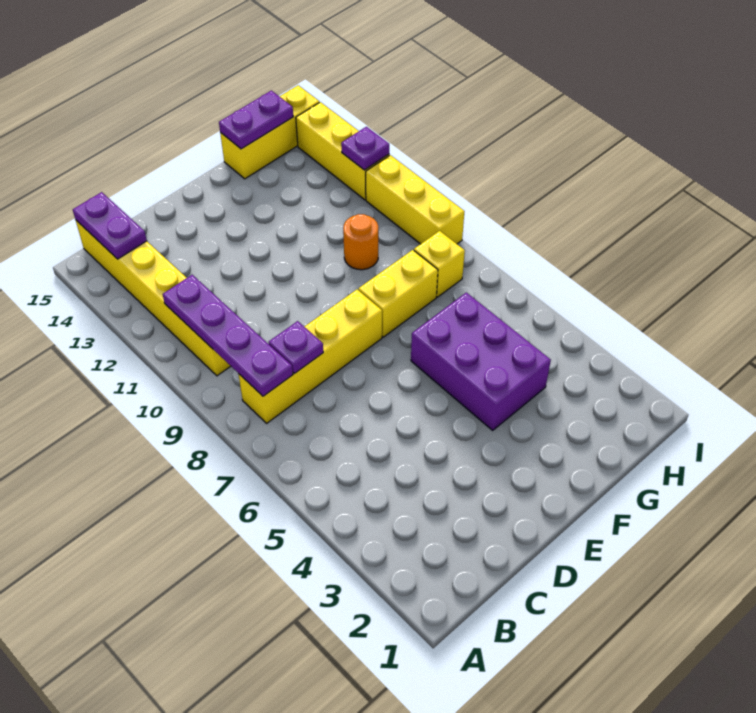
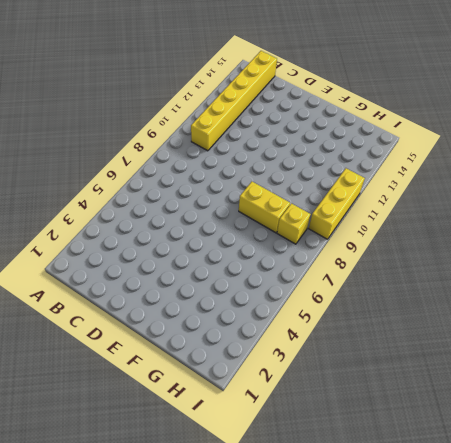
none -> yellow 1x4 brick [239,290,382,423]
none -> purple 2x3 brick [411,292,551,430]
none -> orange 1x1 round brick [343,214,378,270]

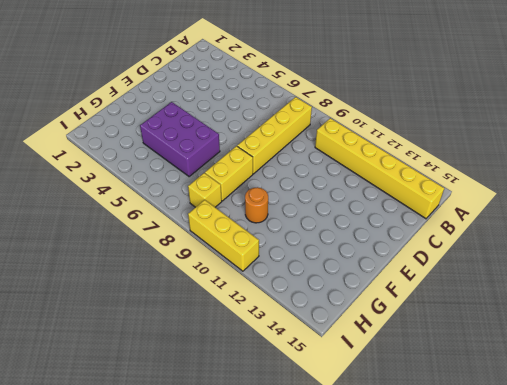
none -> yellow 1x3 brick [220,85,319,179]
none -> yellow 1x3 brick [296,102,389,200]
none -> purple 1x4 plate [163,275,293,396]

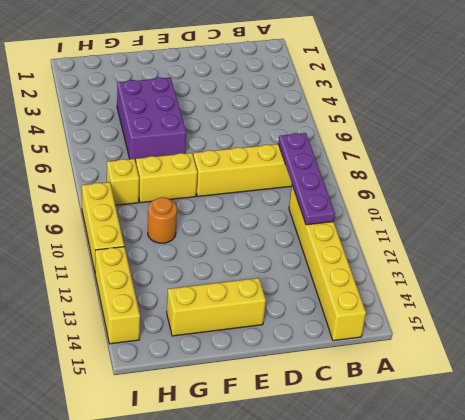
yellow 1x3 brick [167,278,266,336] -> yellow 1x3 brick moved to [220,85,319,179]
none -> purple 1x2 plate [73,192,147,259]
none -> purple 1x1 plate [269,321,323,374]
none -> purple 1x2 plate [219,91,293,149]

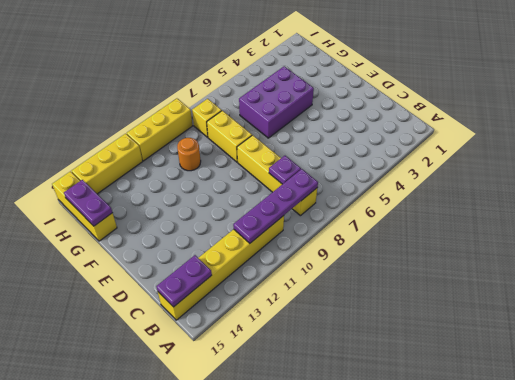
none -> purple 1x1 plate [341,127,389,170]

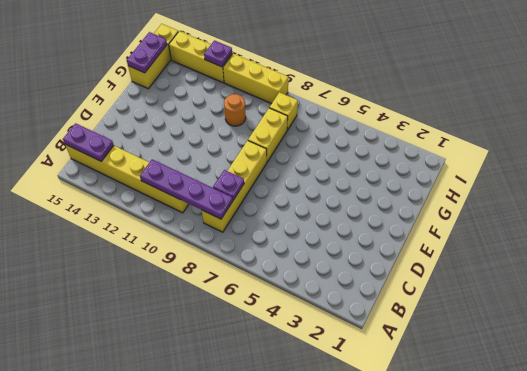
none -> purple 2x3 brick [411,292,551,430]

